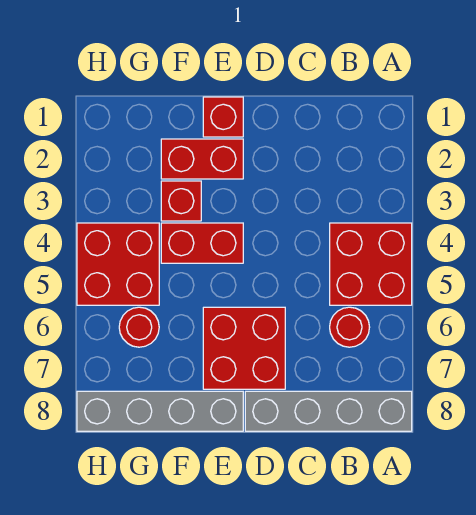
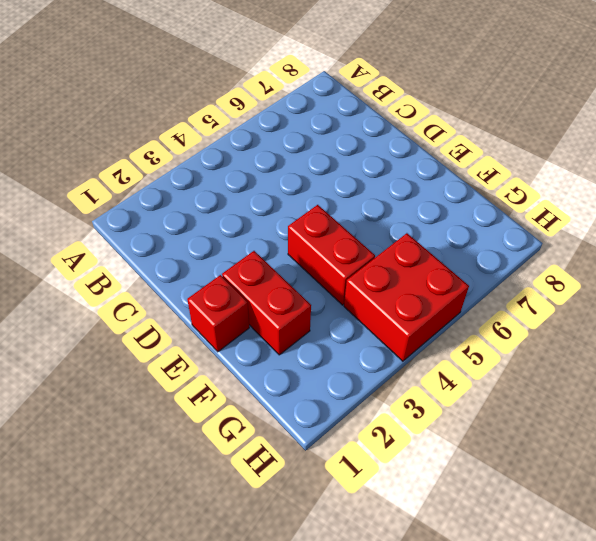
none -> red 2x2 brick [330,223,412,305]
none -> grey 1x4 brick [245,391,412,431]

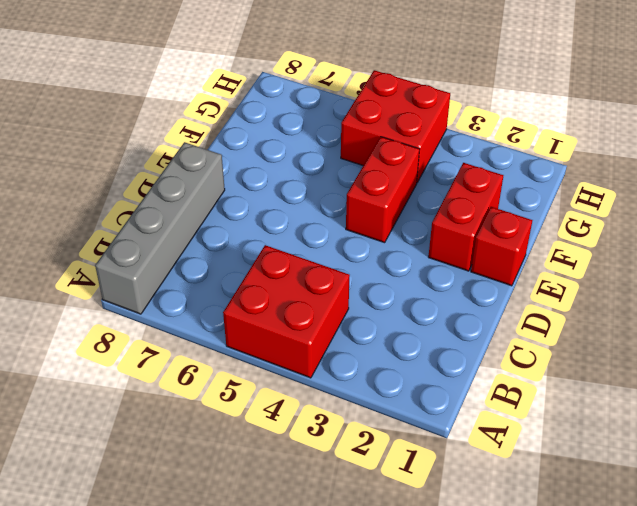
none -> red 1x1 round brick [330,307,370,347]
none -> red 2x2 brick [203,307,285,389]

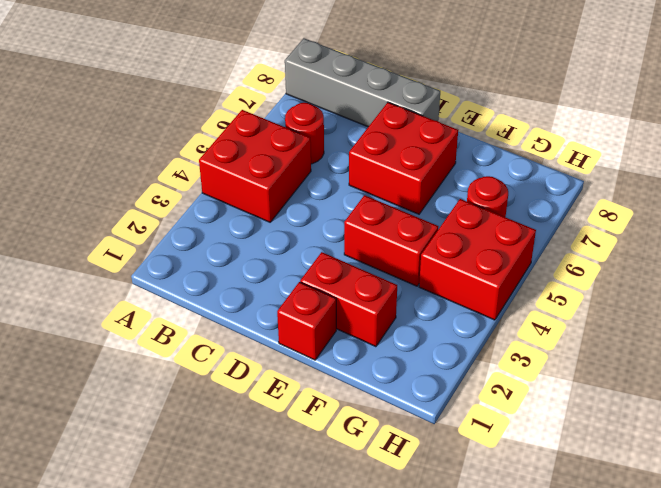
none -> grey 1x4 brick [77,391,243,431]
none -> red 1x1 brick [161,181,201,221]

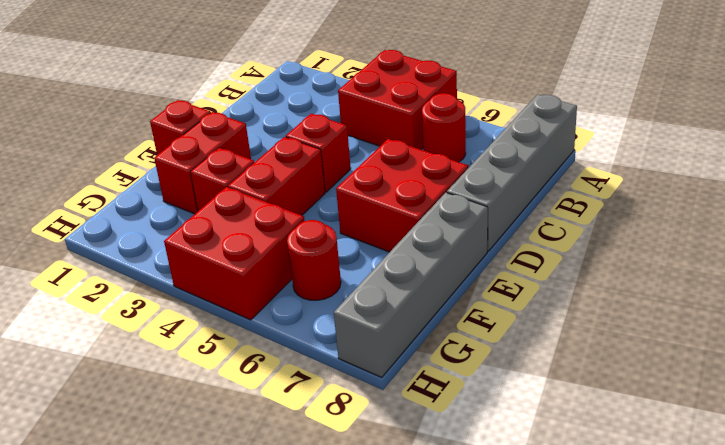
red 1x1 brick [286,114,351,192] -> none

